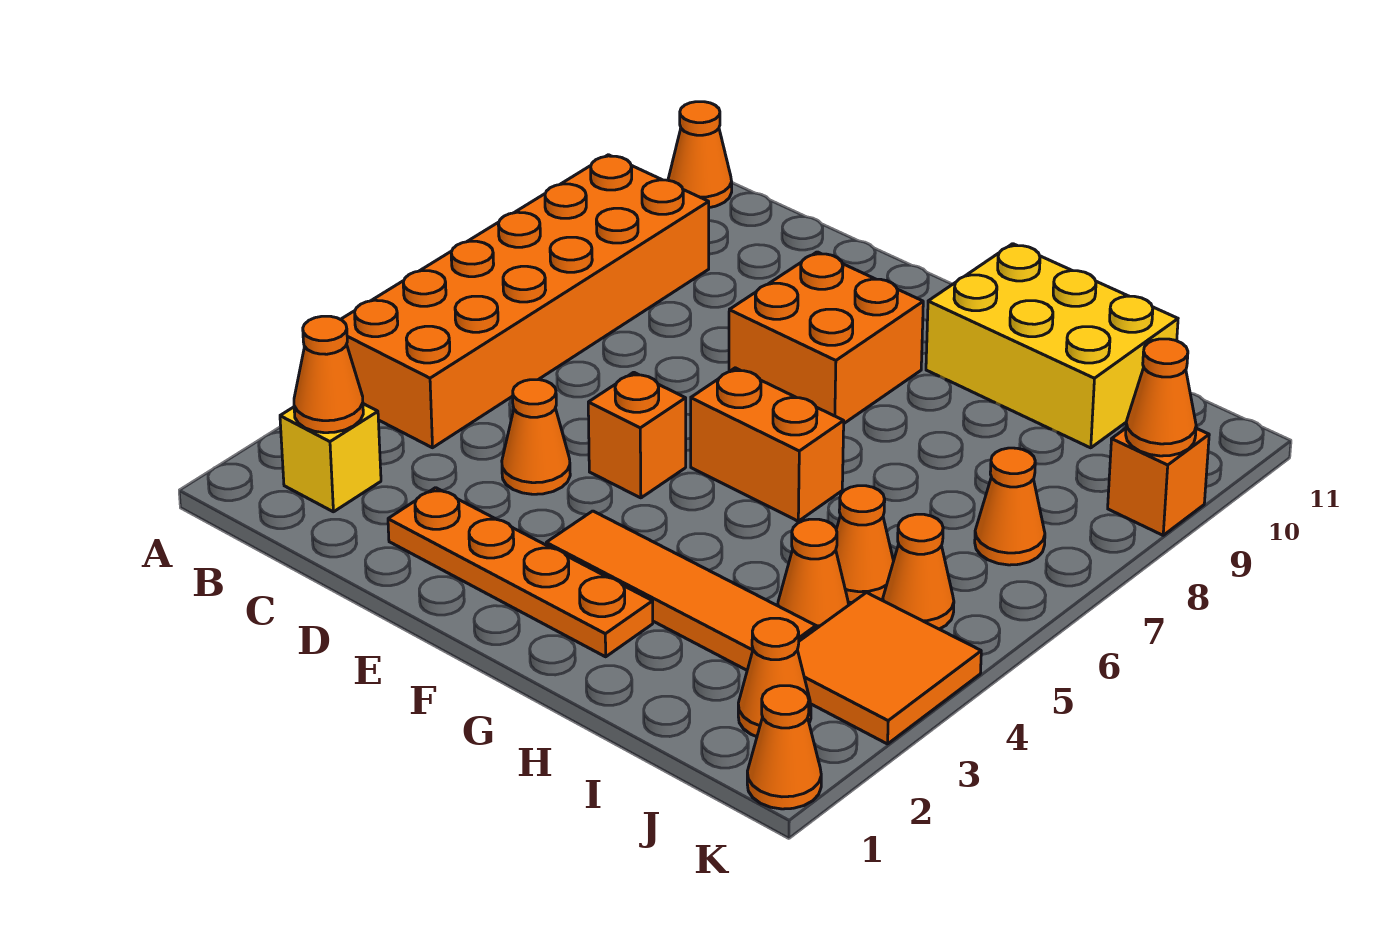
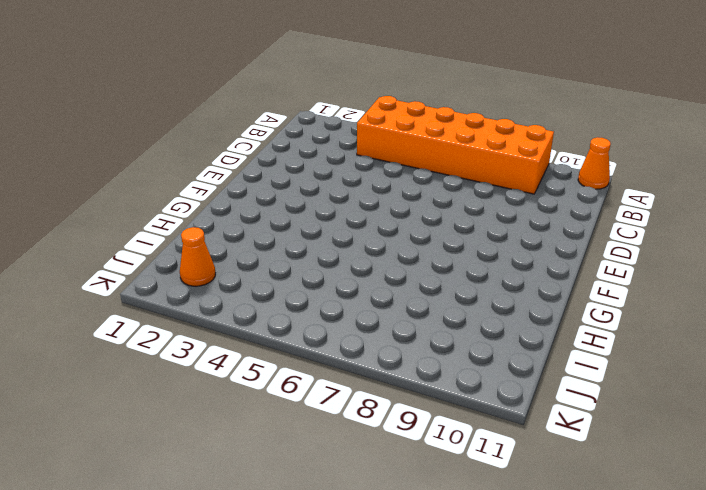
none -> yellow 1x1 brick [280,404,381,512]
none -> orange 1x4 plate [388,488,653,657]
none -> orange 1x1 cone [502,380,570,494]

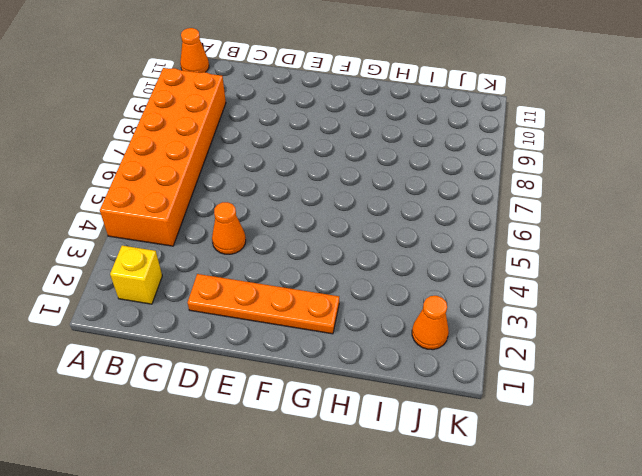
none -> orange 1x1 brick [588,372,686,498]
none -> orange 2x2 brick [729,252,923,423]
none -> orange 1x4 tile [546,511,816,670]

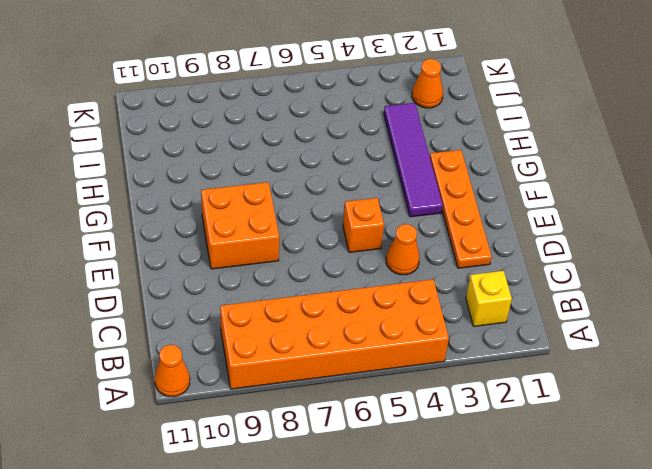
purple 1x4 tile [384,103,443,217] -> orange 1x4 tile [546,511,816,670]
none -> orange 1x2 brick [691,368,844,521]
none -> yellow 2x3 brick [926,244,1178,448]
none -> orange 1x1 cone [778,519,849,629]

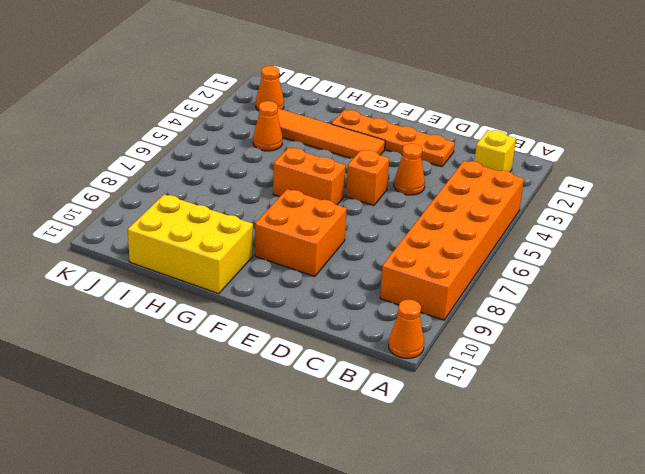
none -> orange 1x1 cone [836,486,894,603]
none -> orange 2x2 tile [797,593,981,744]
none -> orange 1x1 cone [883,514,954,629]

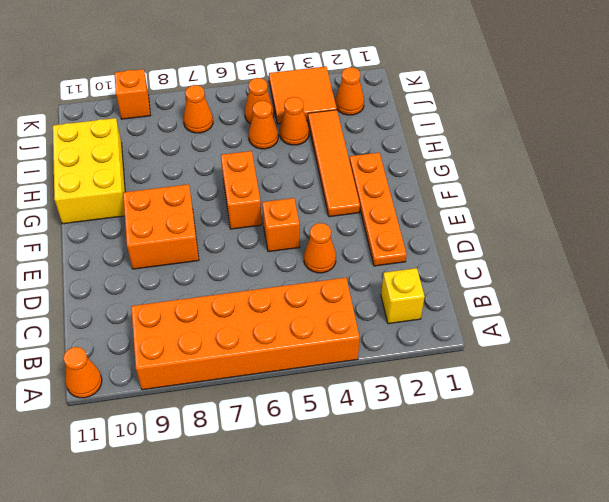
none -> orange 1x1 cone [747,686,821,809]
none -> orange 1x1 cone [294,316,363,433]
none -> orange 1x1 cone [1126,339,1196,456]

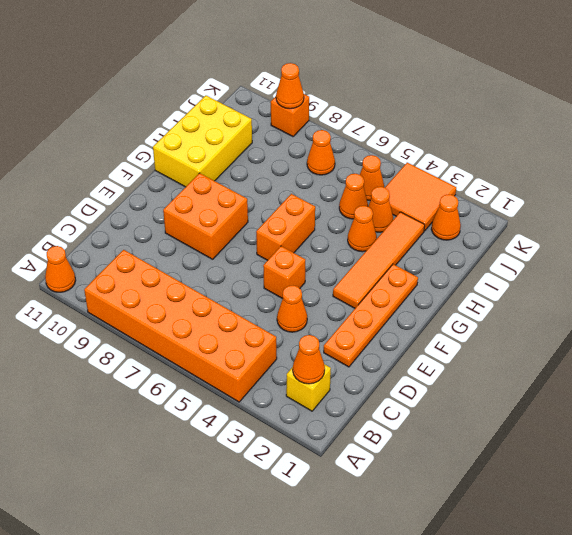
orange 1x1 cone [348,206,377,252] -> orange 1x1 cone moved to [747,686,821,809]

